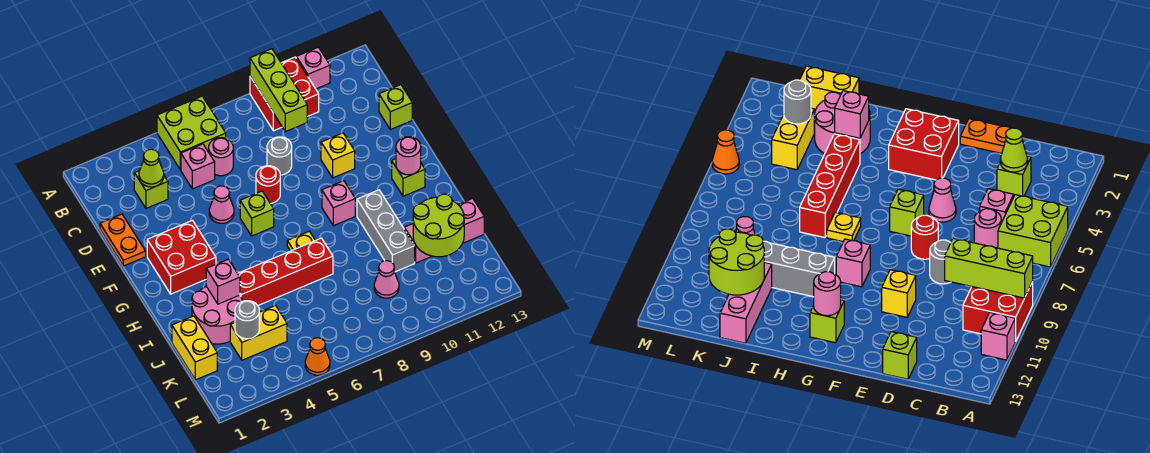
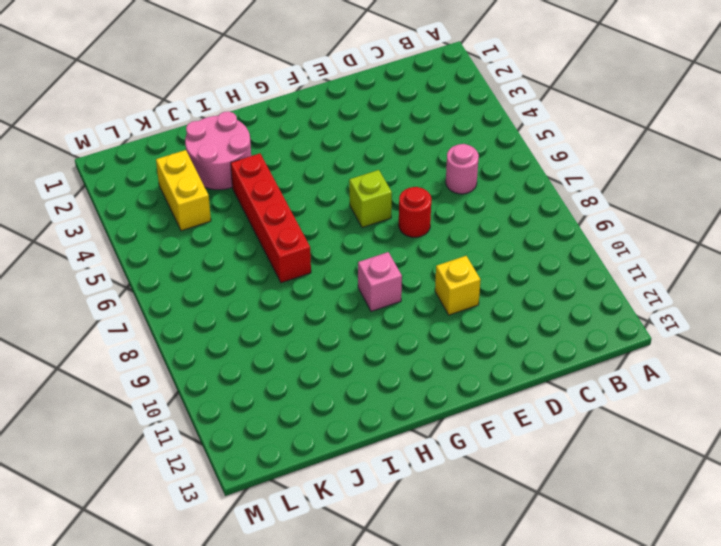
none -> lime 2x2 brick [157,96,226,170]
none -> red 2x2 brick [250,57,319,131]
none -> pink 1x1 brick [296,47,330,89]
none -> lime 1x1 brick [134,171,168,208]

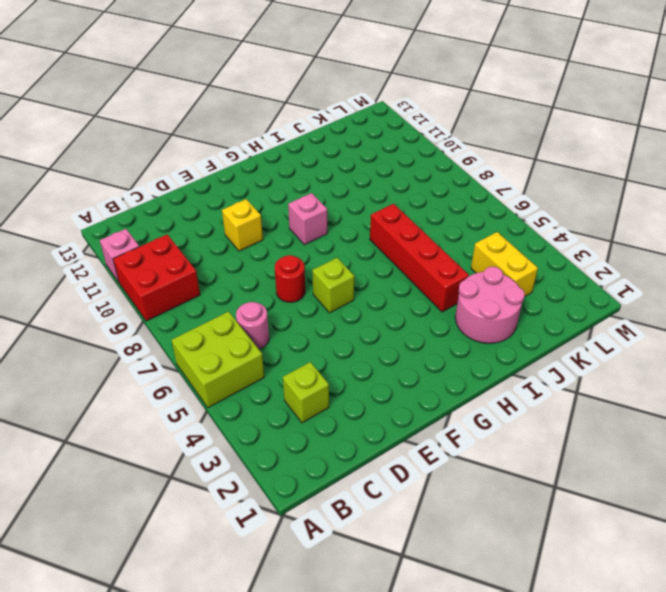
none -> pink 1x1 brick [181,144,215,189]
none -> orange 1x2 plate [100,214,146,266]
none -> grey 1x1 round brick [267,137,292,175]
none -> lime 1x1 brick [379,85,412,130]

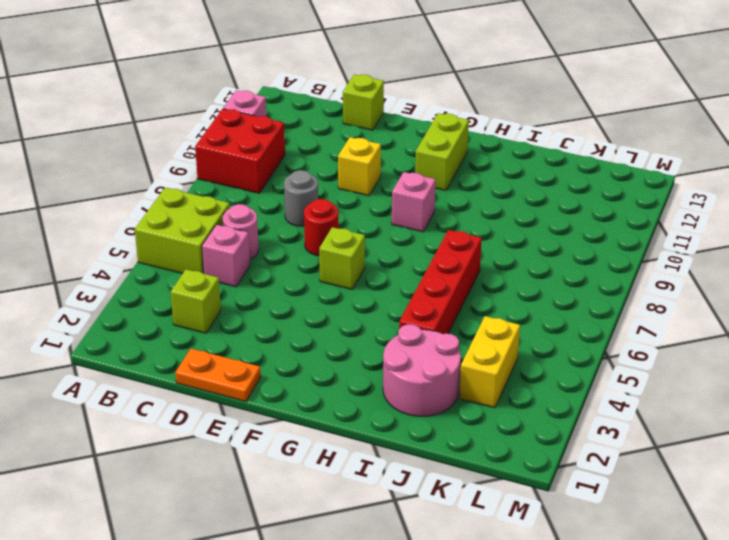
lime 1x2 brick [415,113,469,191] -> lime 1x1 brick [392,159,425,196]
none -> pink 1x1 cone [209,186,234,223]
none -> red 2x2 brick [147,220,216,294]
none -> yellow 1x1 plate [287,231,315,251]
none -> grey 1x3 brick [357,190,415,272]

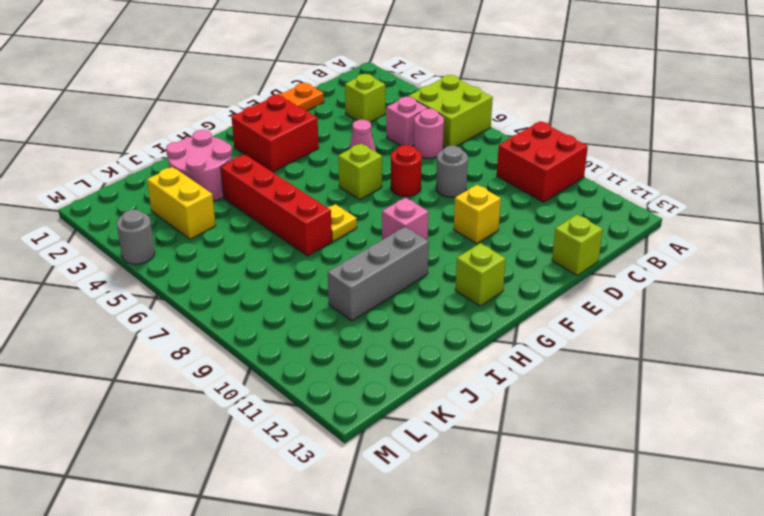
grey 1x1 round brick [117,210,155,264] -> grey 1x1 round brick moved to [235,301,259,339]
none -> pink 1x1 brick [296,47,330,89]
none -> yellow 1x2 brick [172,316,217,380]
none -> pink 1x3 brick [404,198,484,263]
none -> pink 1x1 cone [374,261,399,298]

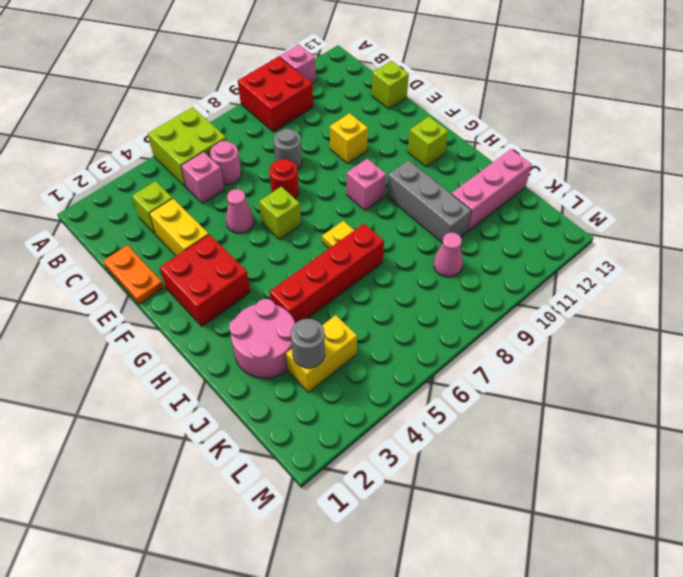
yellow 1x2 brick [149,198,209,256] -> yellow 1x2 brick moved to [172,316,217,380]
none -> orange 1x1 cone [305,338,330,375]
none -> lime 1x3 brick [250,49,307,132]
none -> lime 1x1 cone [139,149,164,187]
none -> pink 1x1 round brick [396,137,421,175]

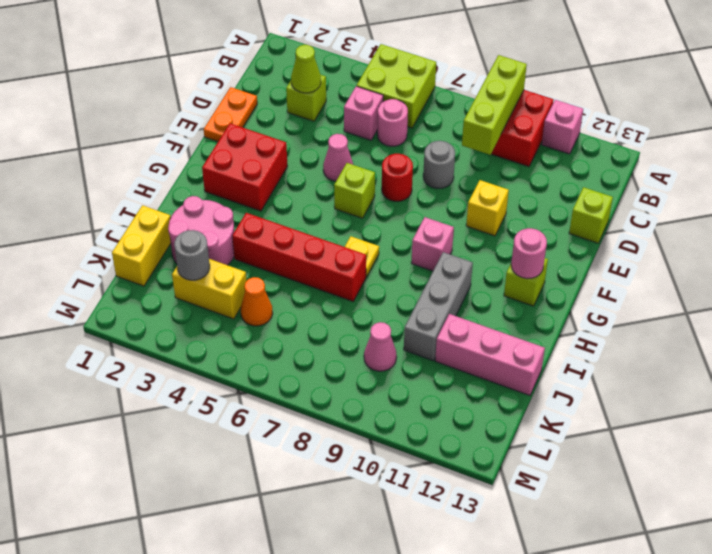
orange 1x1 cone [241,277,273,326] -> orange 1x1 cone moved to [305,338,330,375]
none -> pink 1x1 brick [206,259,240,304]
none -> lime 2x2 round brick [413,194,464,257]

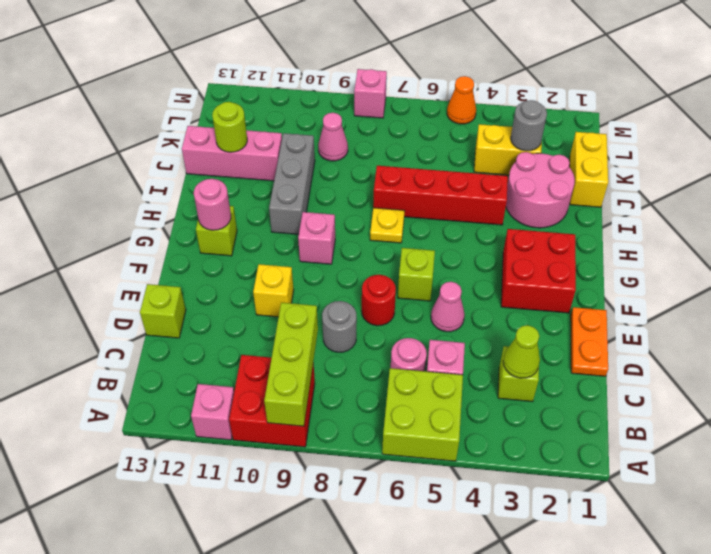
lime 1x1 round brick [212,102,247,152] -> lime 2x2 round brick [413,194,464,257]
pink 1x1 brick [354,69,387,118] -> pink 1x1 brick moved to [206,259,240,304]

